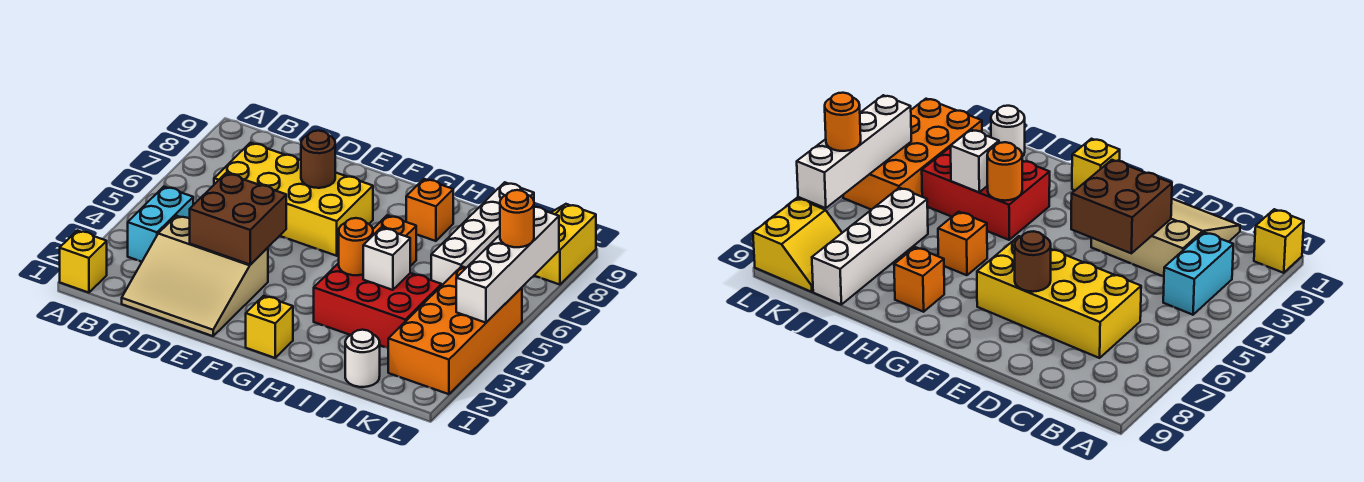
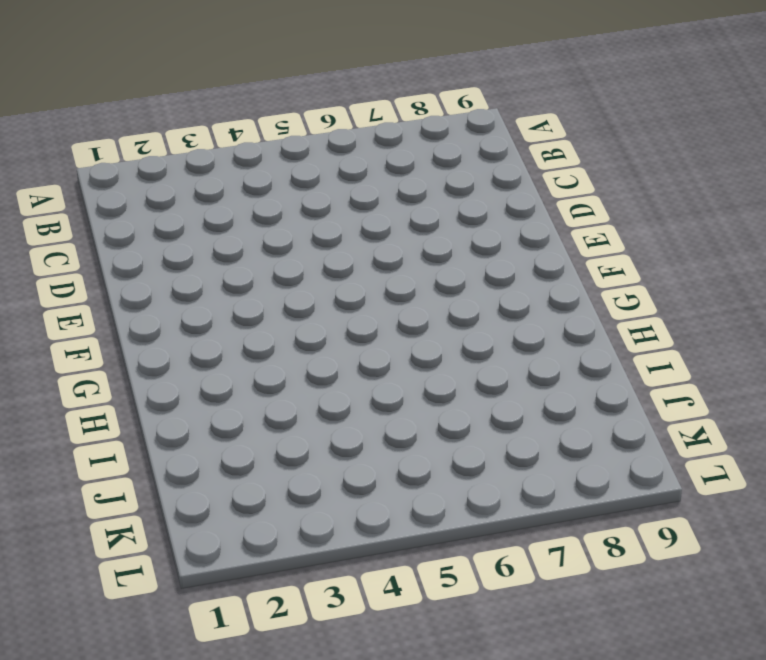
none -> yellow 1x1 brick [60,230,107,293]
none -> cyan 1x2 brick [128,187,193,262]
none -> tan 3x3 slope [122,216,268,336]

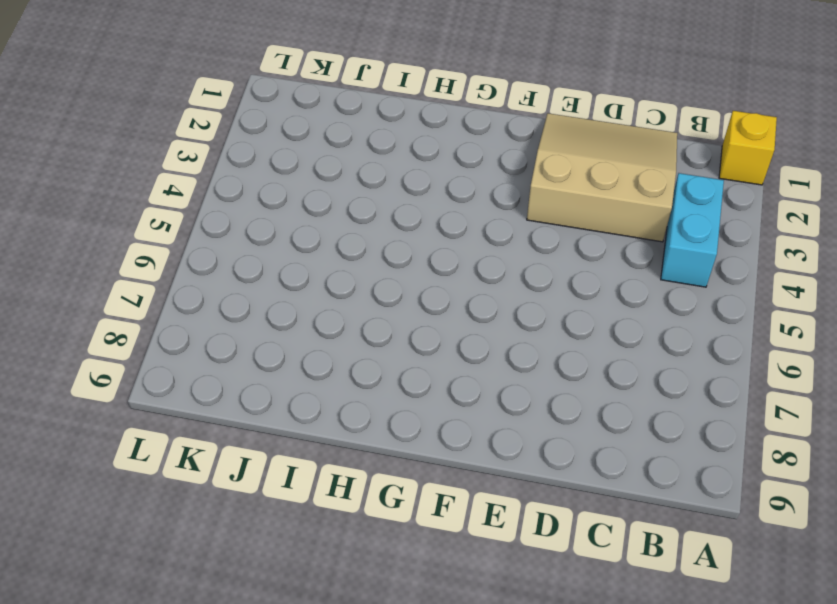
none -> yellow 2x4 brick [214,143,373,256]
none -> yellow 1x1 brick [246,296,293,358]
none -> red 2x3 brick [314,263,442,348]

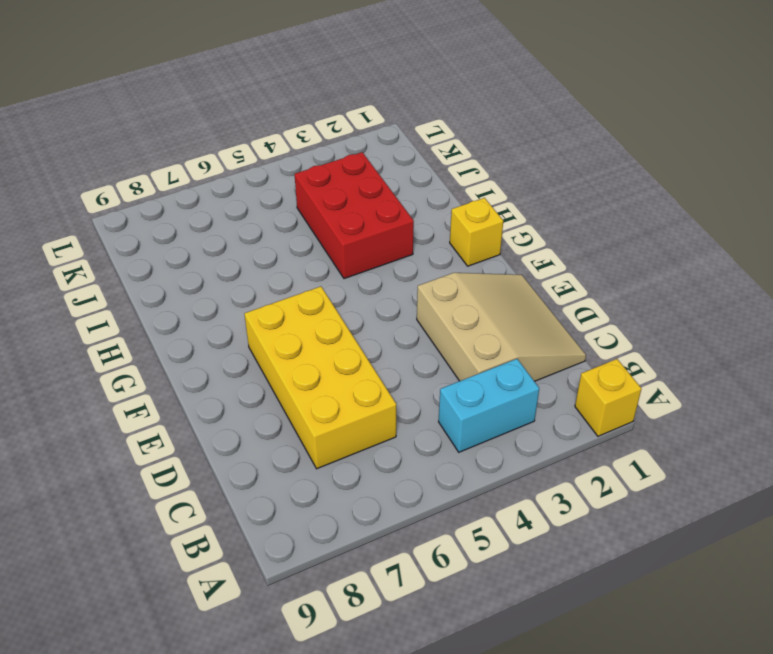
none -> orange 1x1 brick [373,215,416,266]
none -> orange 1x1 brick [406,179,453,241]
none -> white 1x1 round brick [345,330,380,387]

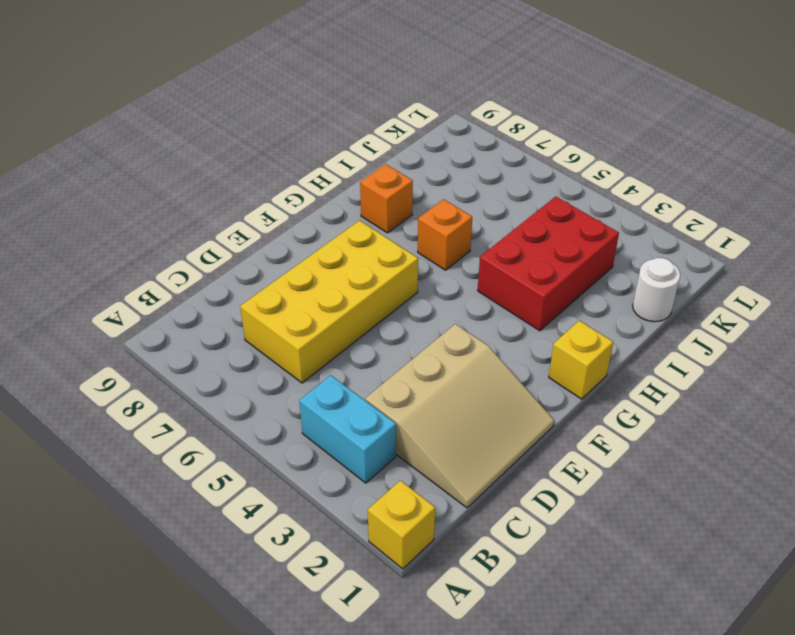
none -> white 1x4 brick [431,182,534,285]
none -> orange 2x4 brick [388,266,522,394]
none -> yellow 2x2 slope [534,204,596,285]

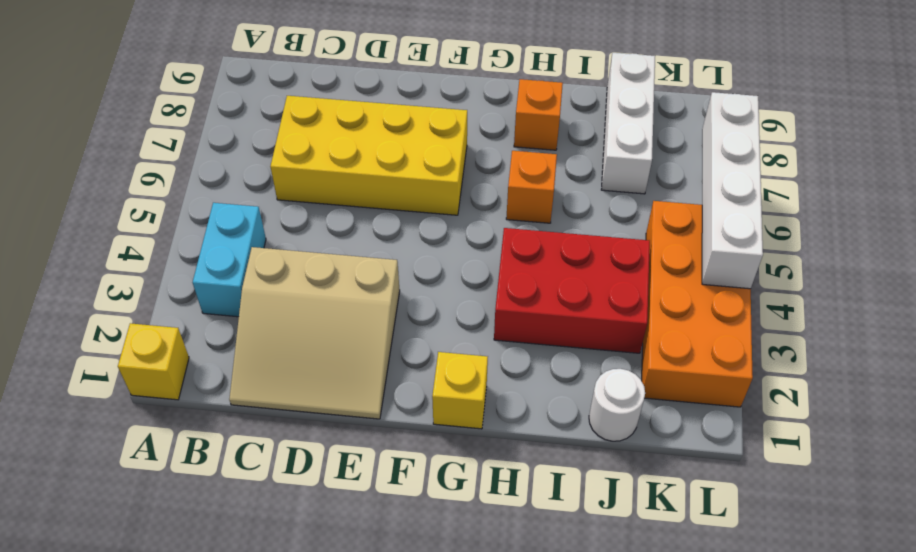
white 1x3 brick [601,53,655,194] -> white 1x4 brick [431,182,534,285]
none -> yellow 2x2 slope [534,204,596,285]
none -> brown 2x2 brick [190,173,286,265]
none -> brown 1x1 round brick [301,131,335,188]

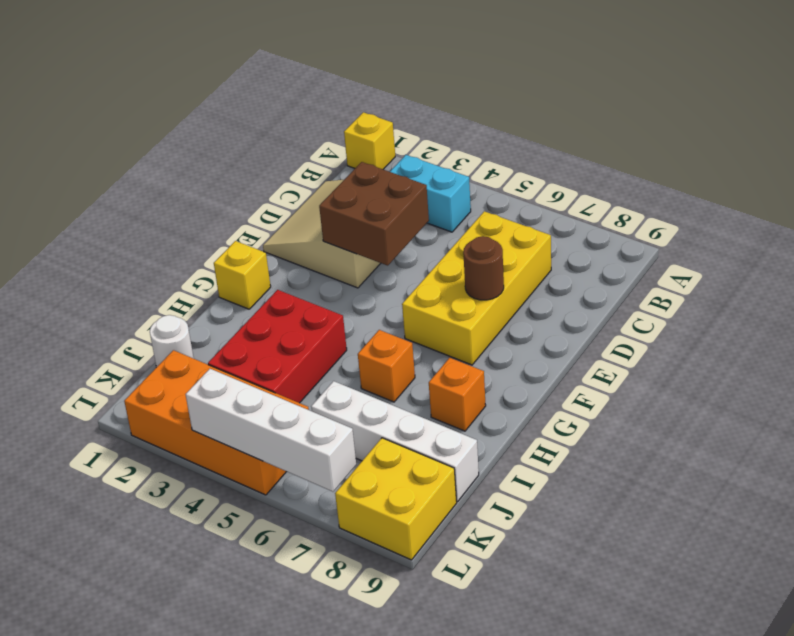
yellow 2x2 brick [335,438,457,560] -> yellow 2x2 slope [534,204,596,285]
none -> orange 1x1 round brick [339,218,373,275]
none -> white 1x1 brick [363,228,410,290]
none -> orange 1x1 round brick [500,190,534,247]

